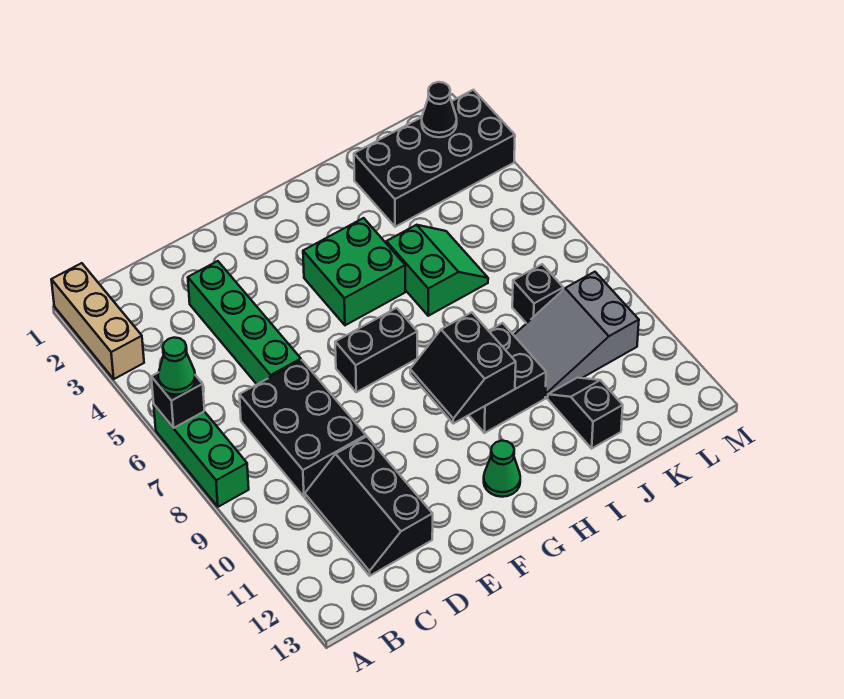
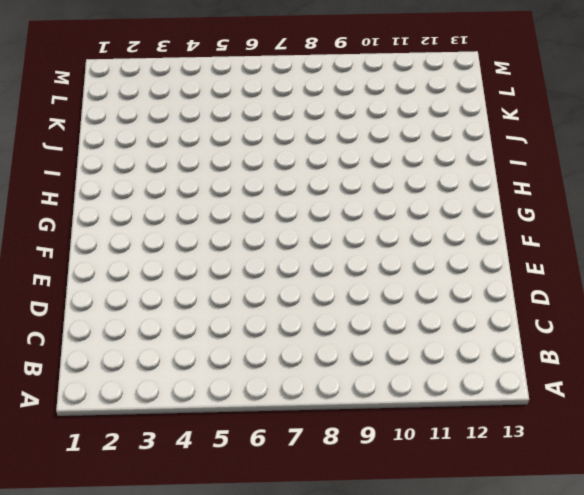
none -> tan 1x3 brick [51,263,144,379]
none -> green 1x3 brick [154,405,249,507]
none -> black 2x3 brick [239,360,366,497]

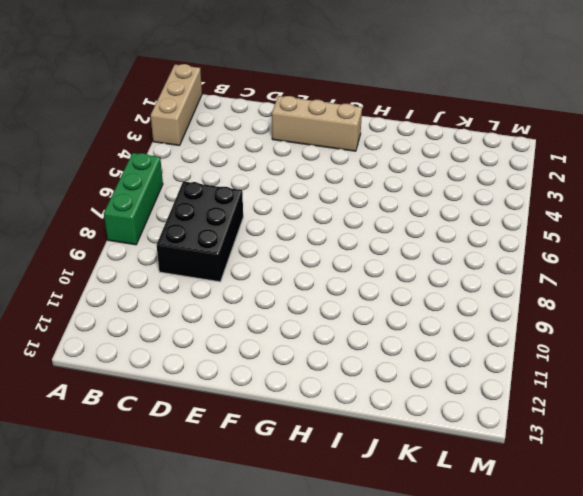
tan 1x3 brick [272,96,362,151] -> none
none -> black 2x3 slope [305,436,433,576]
none -> green 1x4 brick [188,261,301,384]
none -> black 1x2 brick [335,308,417,392]

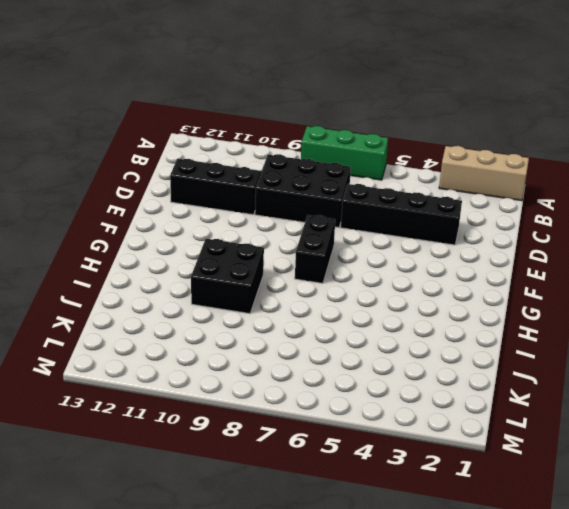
black 1x4 brick [341,184,462,245] -> green 1x4 brick [188,261,301,384]
none -> green 2x2 brick [303,218,405,325]
none -> green 1x1 cone [484,441,520,497]
none -> green 2x2 slope [386,225,488,316]

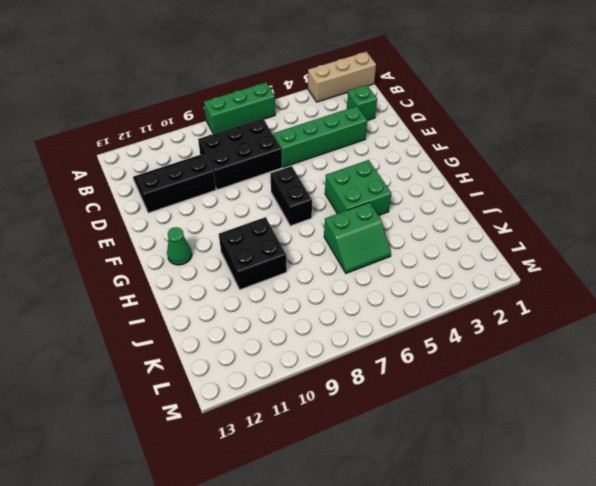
green 1x1 brick [347,85,377,121] -> none
none -> black 2x4 brick [354,90,515,227]
none -> grey 2x3 slope [514,272,639,398]
none -> black 1x2 slope [548,378,623,448]

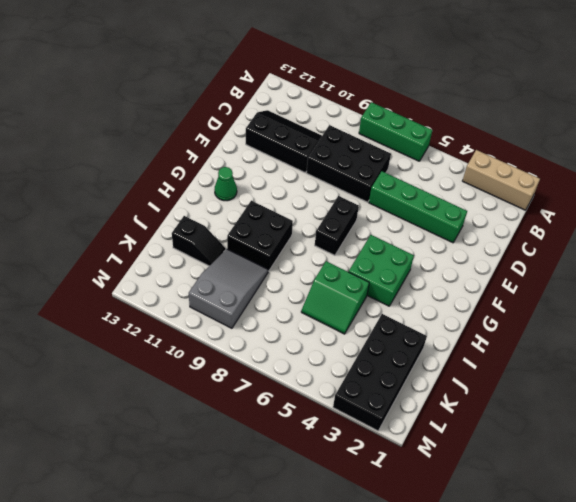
none -> black 1x1 brick [512,264,563,323]
none -> black 1x1 brick [151,372,204,428]
none -> black 2x2 slope [410,312,516,424]

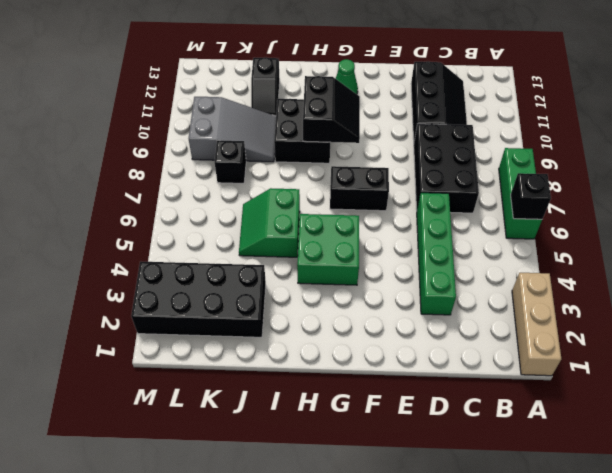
none -> black 1x1 cone [422,82,457,137]
none -> green 1x1 cone [158,338,195,395]

